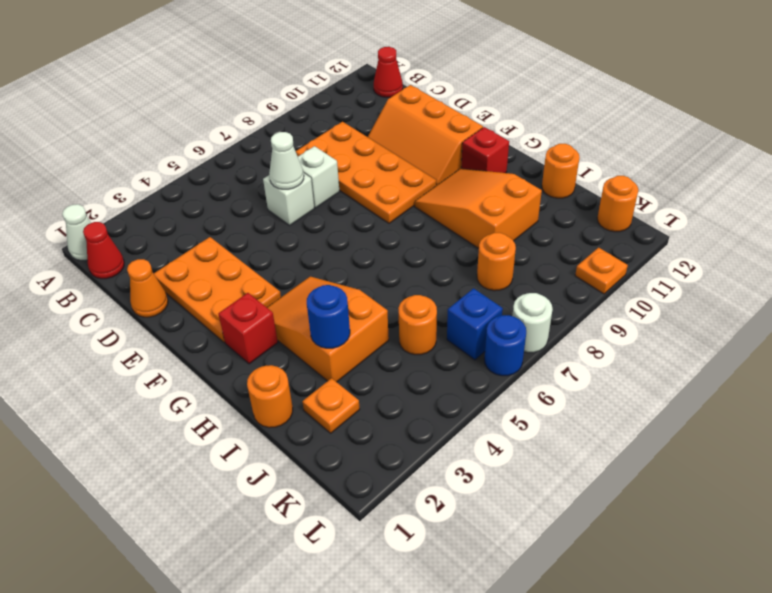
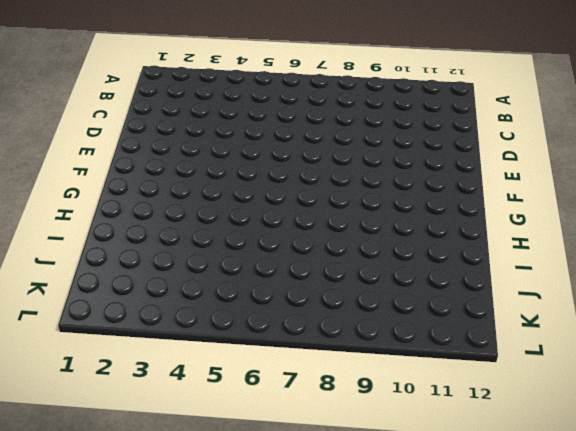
none -> white 1x1 cone [62,204,91,260]
none -> red 1x1 cone [83,222,124,279]
none -> red 1x1 cone [374,47,403,97]

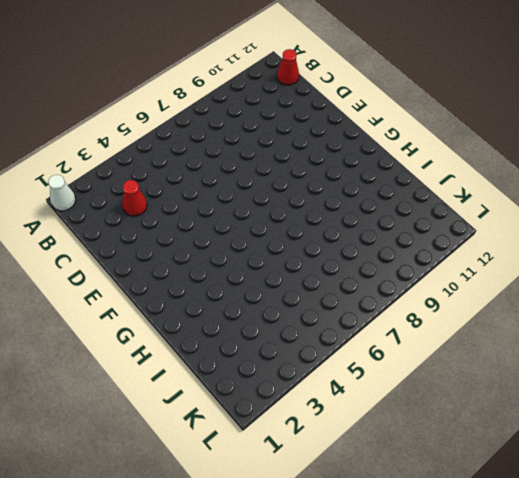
red 1x1 cone [122,180,147,216] -> red 1x1 cone moved to [83,222,124,279]
none -> orange 2x4 plate [296,122,436,223]
none -> orange 1x1 cone [127,259,168,317]
none -> orange 2x3 plate [154,237,281,342]

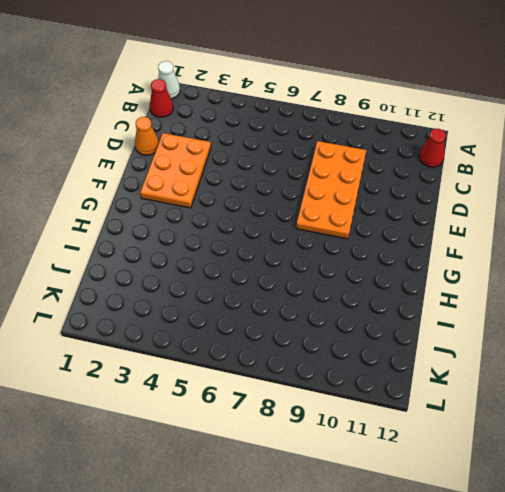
none -> white 1x1 brick [263,173,314,225]
none -> white 1x1 brick [298,146,340,208]
none -> orange 2x3 slope [368,85,483,186]

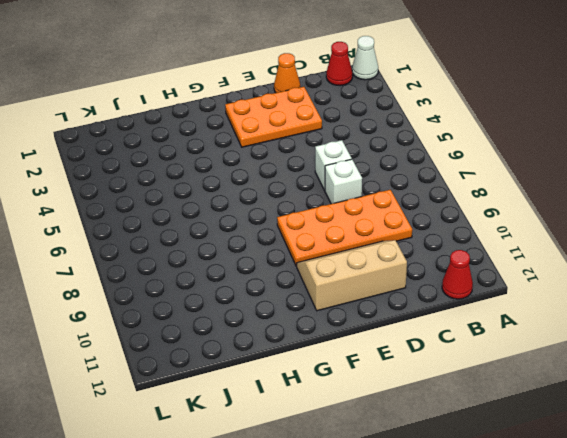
tan 2x3 slope [297,240,407,311] -> orange 2x3 slope [368,85,483,186]
none -> red 1x1 brick [218,293,278,364]
none -> orange 2x3 slope [267,277,389,382]
none -> orange 2x3 slope [415,169,542,248]

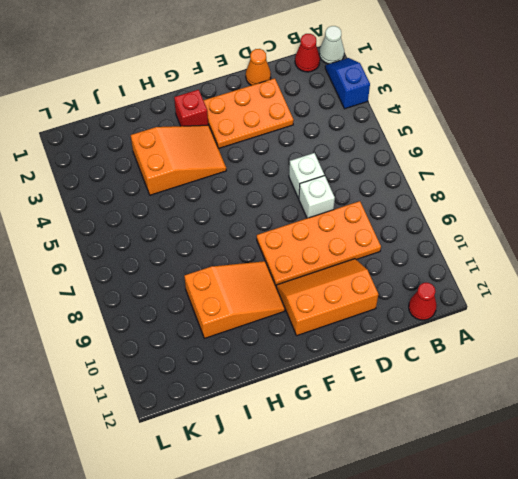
blue 1x2 slope [325,58,370,109] -> none
none -> red 1x1 brick [461,127,509,173]
none -> orange 1x1 round brick [247,365,293,428]
none -> orange 1x1 round brick [542,144,580,198]

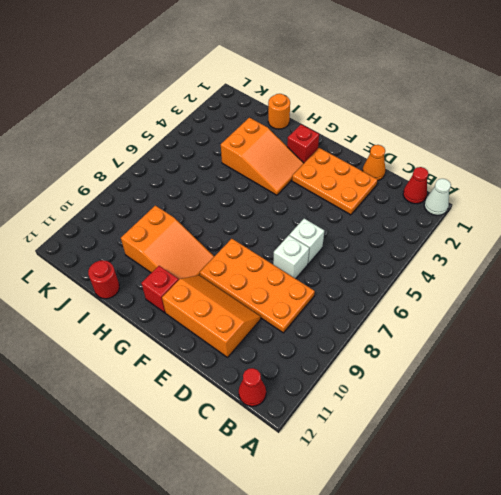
red 1x1 round brick [88,260,119,299] -> orange 1x1 round brick [542,144,580,198]
none -> orange 1x1 plate [302,378,360,433]
none -> orange 1x1 round brick [398,295,437,355]
none -> orange 1x1 round brick [477,233,516,291]

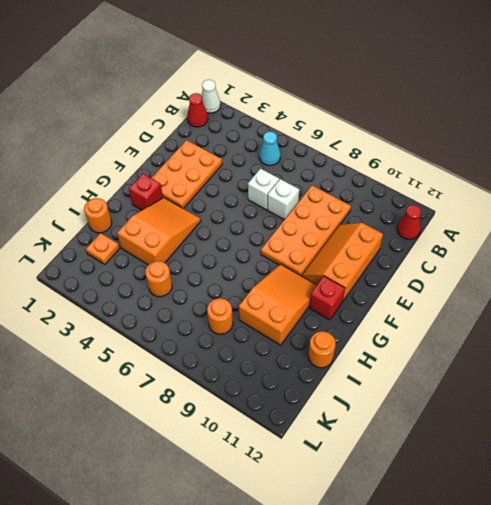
cyan 1x1 cone [259,131,281,165] -> none
none -> orange 1x1 cone [127,259,168,317]
none -> blue 1x1 brick [447,288,503,360]
none -> orange 1x1 round brick [597,176,638,232]

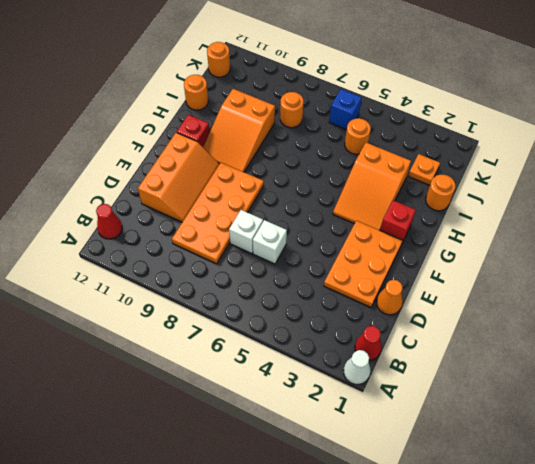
none -> blue 1x1 round brick [484,315,526,376]
none -> white 1x1 round brick [512,293,553,353]
none -> orange 1x1 plate [575,248,628,294]

